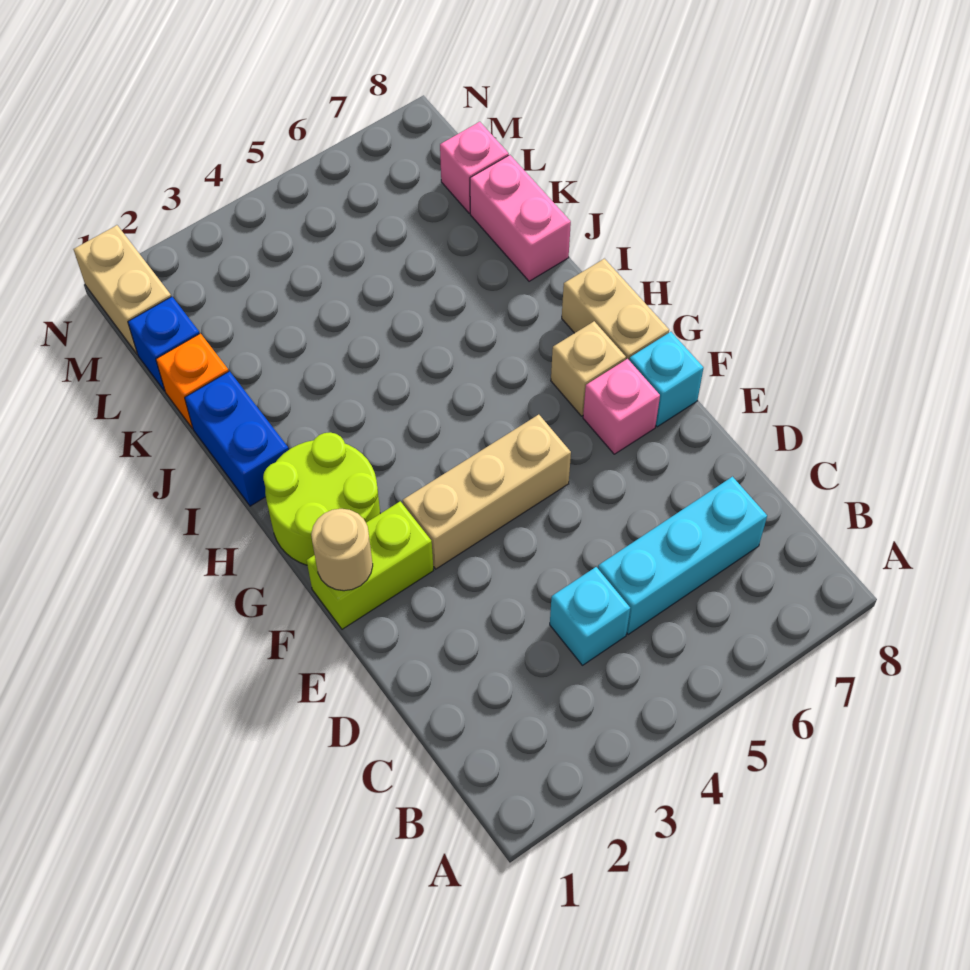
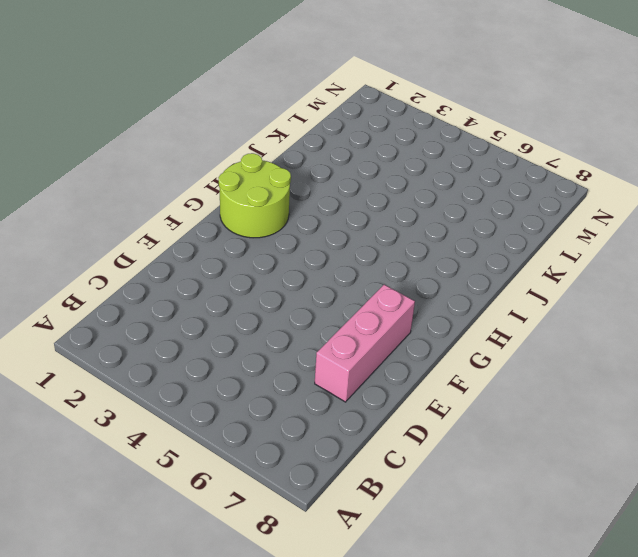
pink 1x3 brick [315,285,415,402] -> pink 1x1 brick [583,359,660,454]
none -> cyan 1x1 brick [550,567,630,665]
none -> cyan 1x3 brick [598,477,767,634]
none -> lime 1x2 brick [307,501,433,629]

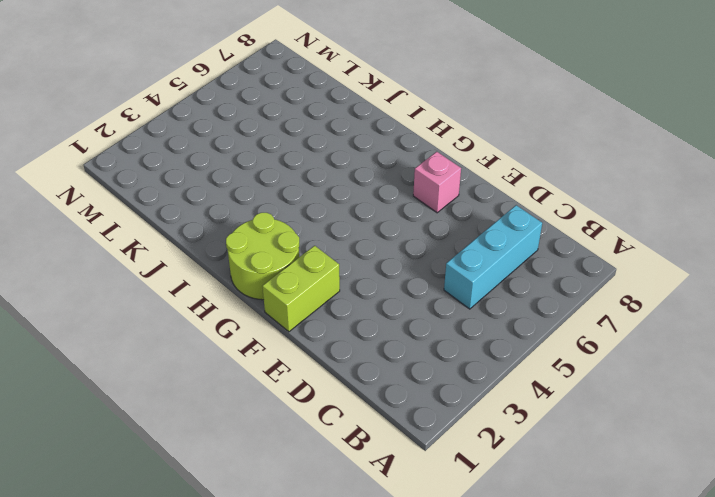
none -> cyan 1x1 brick [550,567,630,665]
none -> tan 1x3 brick [403,415,571,569]
none -> cyan 1x1 brick [629,332,703,427]

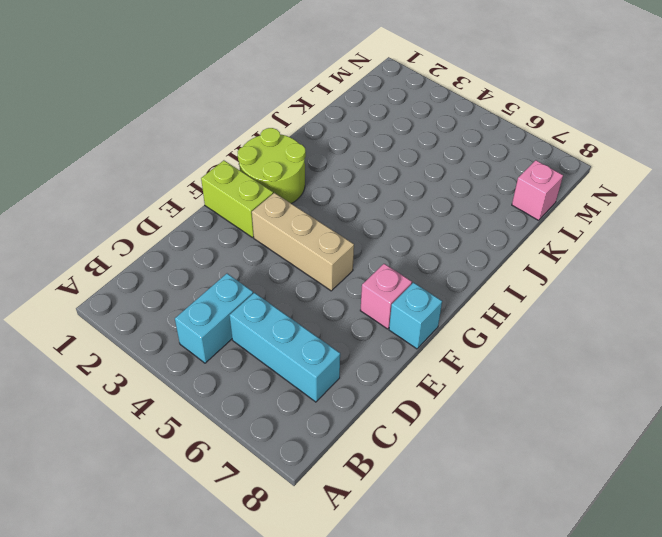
cyan 1x2 brick [175,274,253,363] -> cyan 1x1 brick [550,567,630,665]
none -> tan 1x1 brick [551,321,626,416]
none -> tan 1x2 brick [562,259,669,360]
none -> blue 1x2 brick [185,371,289,506]

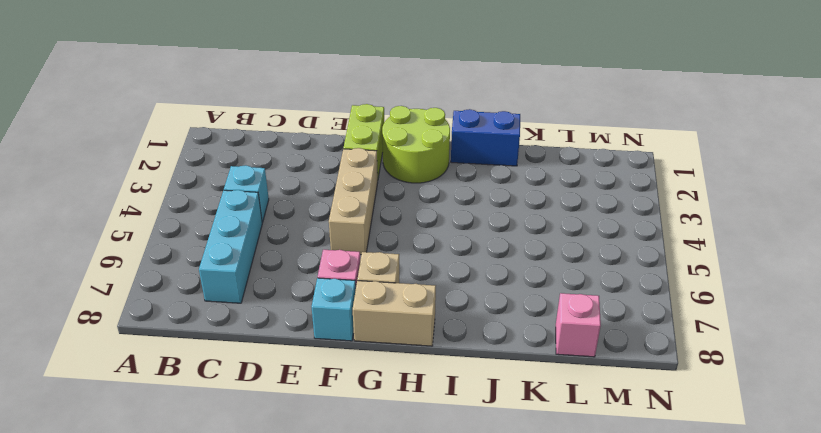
none -> pink 1x2 brick [470,155,571,281]
none -> orange 1x1 brick [156,333,229,428]
none -> blue 1x1 brick [128,297,200,391]

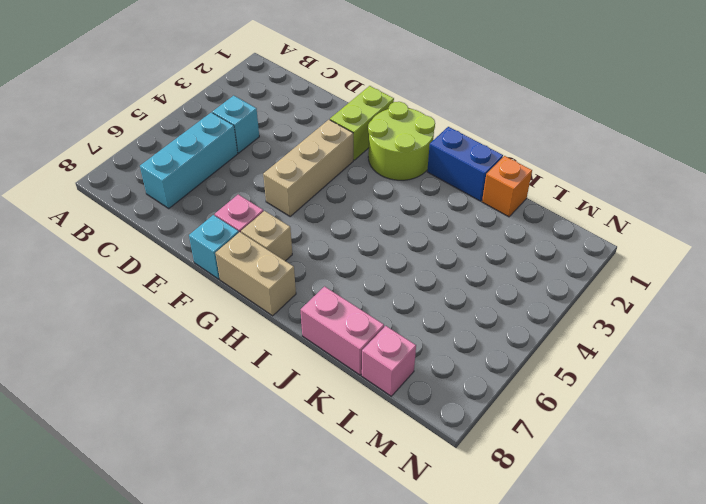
none -> blue 1x1 brick [128,297,200,391]
none -> tan 1x2 brick [74,225,171,354]
none -> tan 1x1 round brick [311,509,373,591]

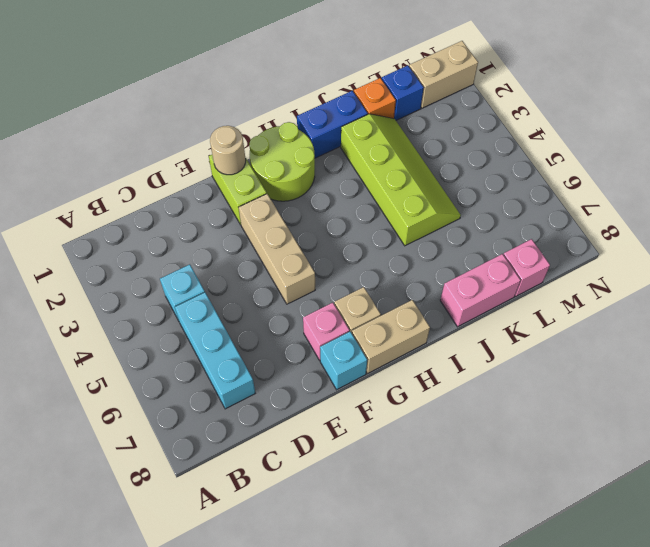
lime 2x4 slope [341,114,461,246] -> none

